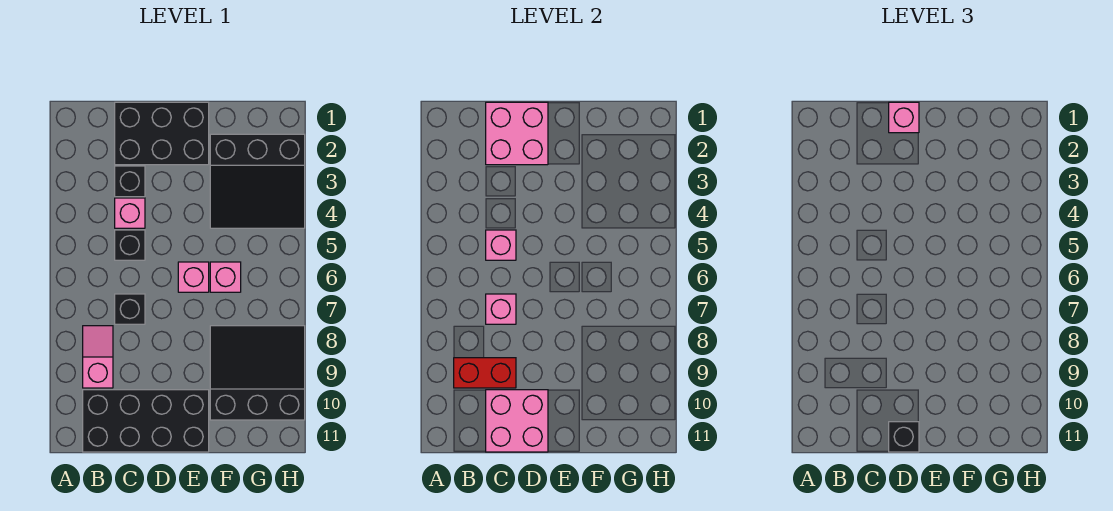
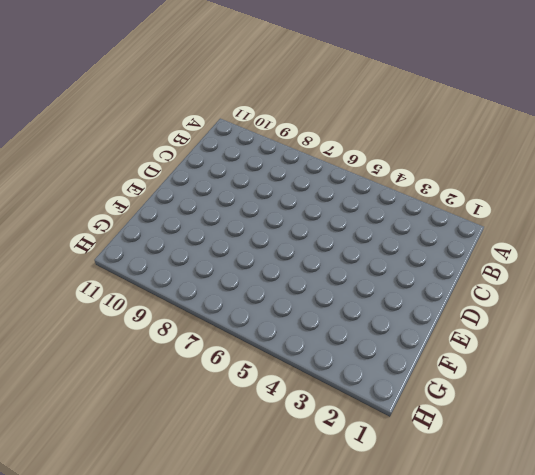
none -> pink 1x2 slope [83,326,113,388]
none -> black 2x4 brick [83,390,209,452]
none -> black 2x3 brick [115,102,209,165]

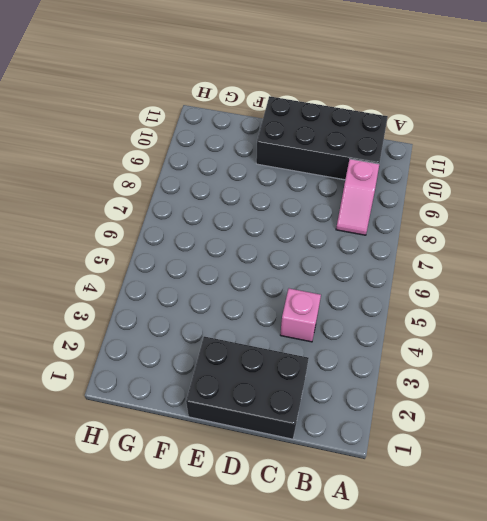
none -> black 1x1 brick [115,166,145,197]
none -> black 1x1 brick [115,230,145,260]
none -> black 1x1 brick [115,294,145,324]

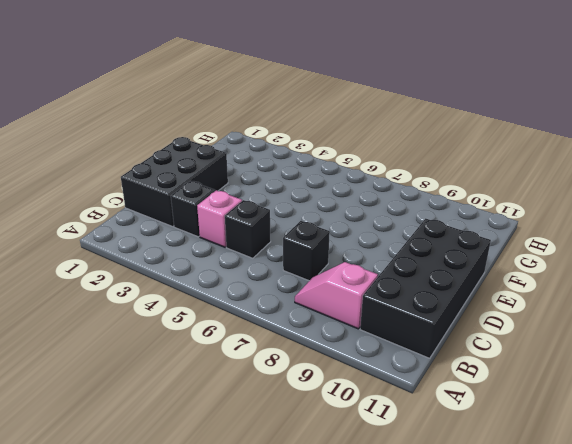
none -> pink 1x1 brick [178,262,209,292]
none -> black 3x3 slope [210,134,305,228]
none -> pink 1x1 brick [210,262,241,292]

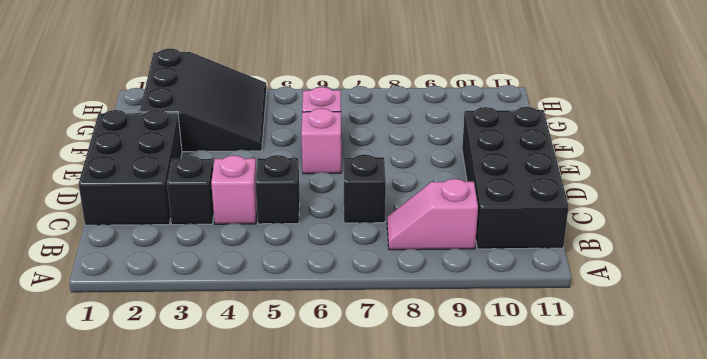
none -> black 3x3 slope [210,326,305,420]
none -> red 1x2 brick [454,358,516,388]
none -> pink 2x2 brick [486,102,548,165]

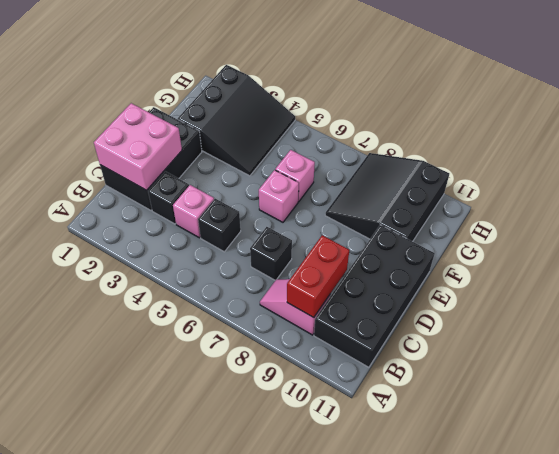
none -> pink 1x1 brick [486,230,516,260]
none -> pink 1x1 brick [486,294,516,324]
none -> pink 2x2 brick [486,390,548,452]

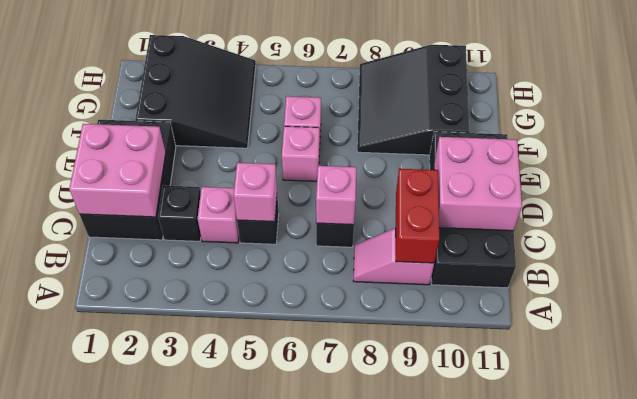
none -> pink 1x1 brick [889,102,919,133]
none -> black 1x1 brick [889,422,919,452]

